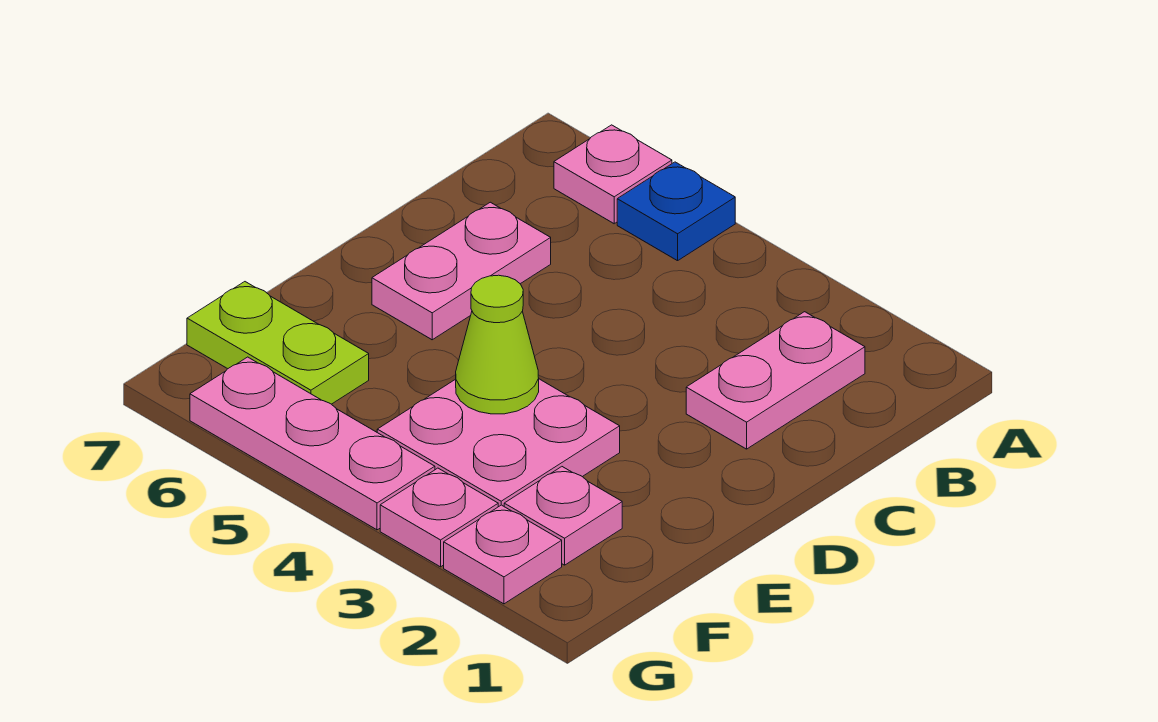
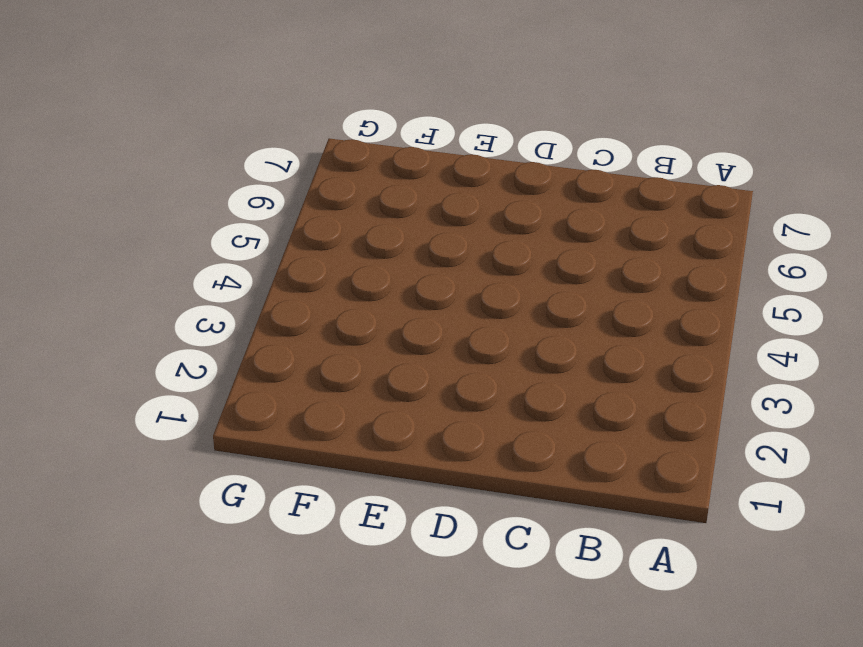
none -> blue 1x1 plate [617,162,735,261]
none -> pink 1x1 plate [554,125,672,224]

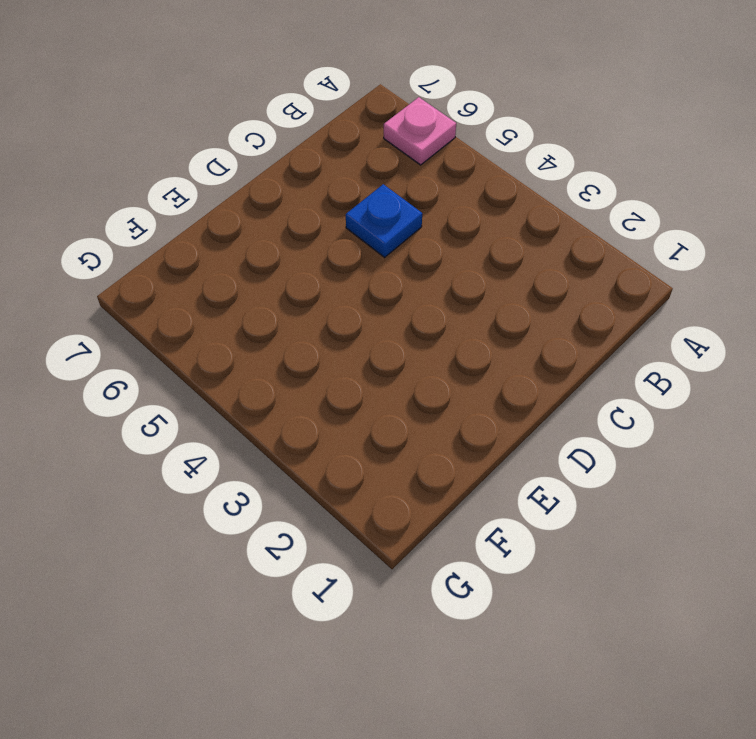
blue 1x1 plate [346,184,422,257] -> blue 1x1 plate moved to [617,162,735,261]
none -> pink 1x2 plate [686,312,865,449]
none -> pink 1x2 plate [372,202,551,340]

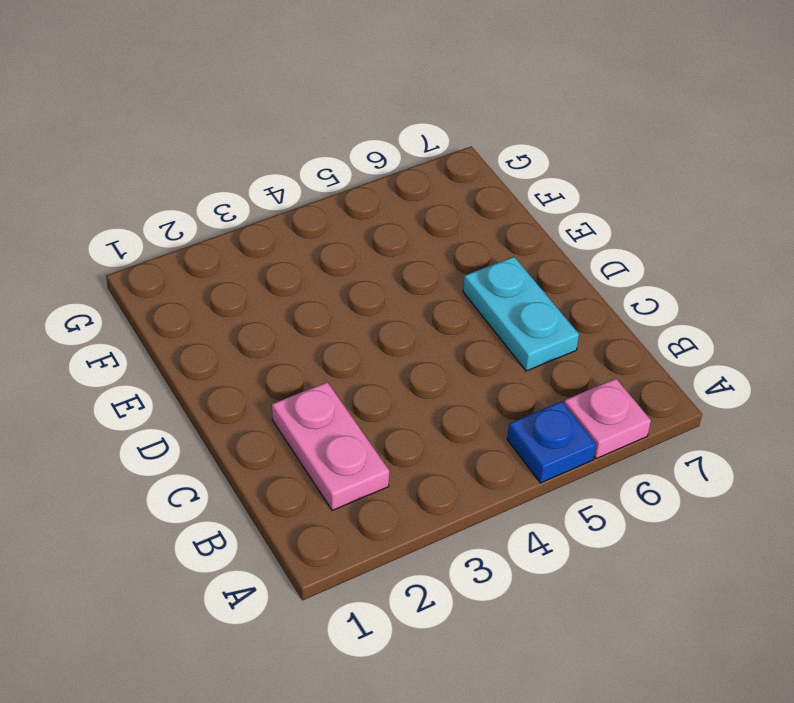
cyan 1x2 plate [463,257,579,371] -> pink 1x2 plate [372,202,551,340]
none -> pink 2x2 plate [377,379,620,507]
none -> pink 1x1 plate [504,467,622,565]

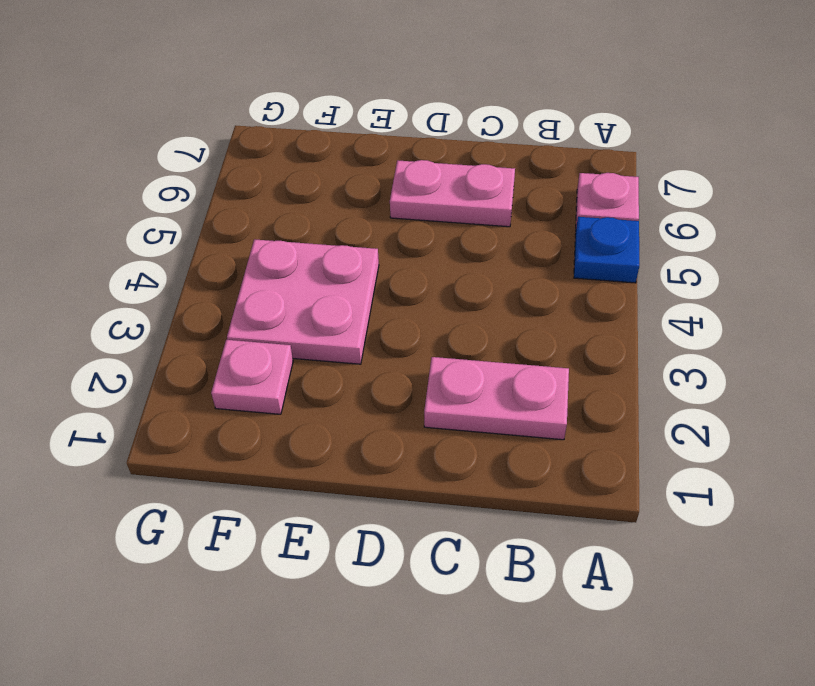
none -> lime 1x2 plate [187,282,369,404]
none -> pink 1x1 plate [444,505,562,604]

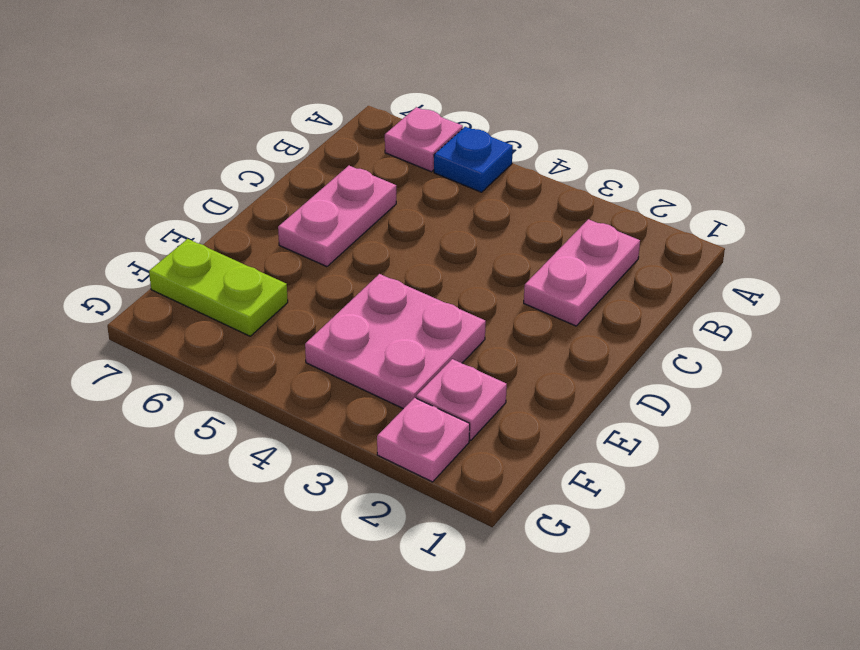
none -> pink 1x1 plate [380,468,498,567]
none -> pink 1x3 plate [190,357,435,530]

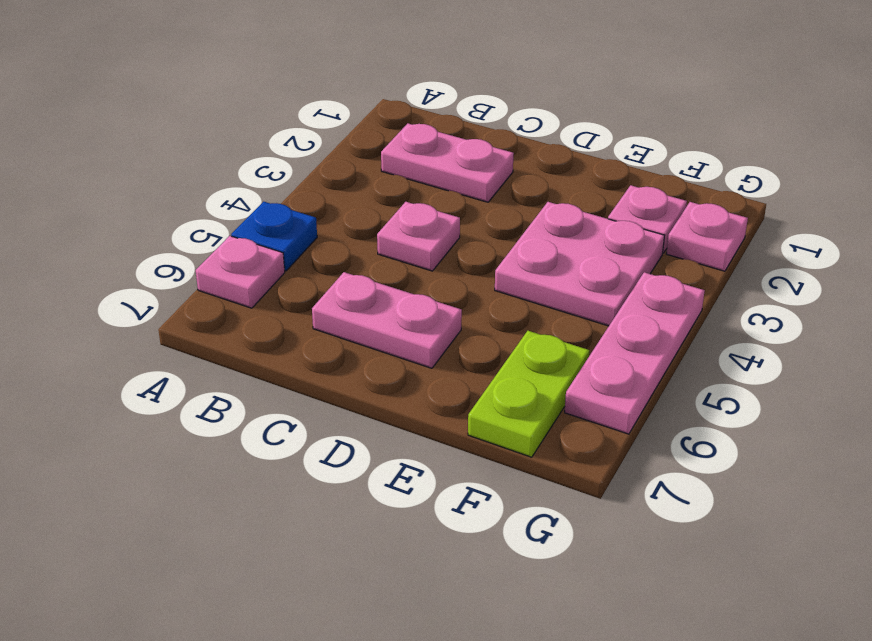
pink 1x1 plate [377,202,460,271] -> pink 1x1 plate moved to [380,468,498,567]
none -> lime 1x1 cone [456,275,539,414]

